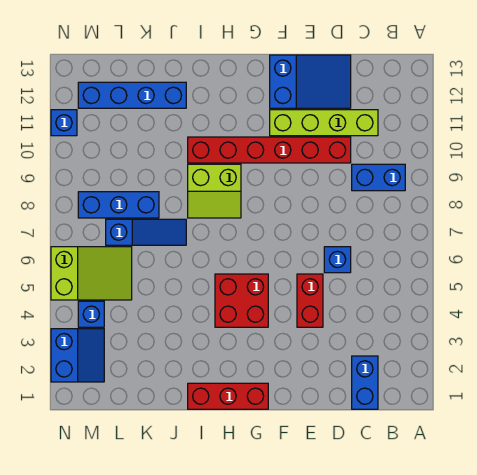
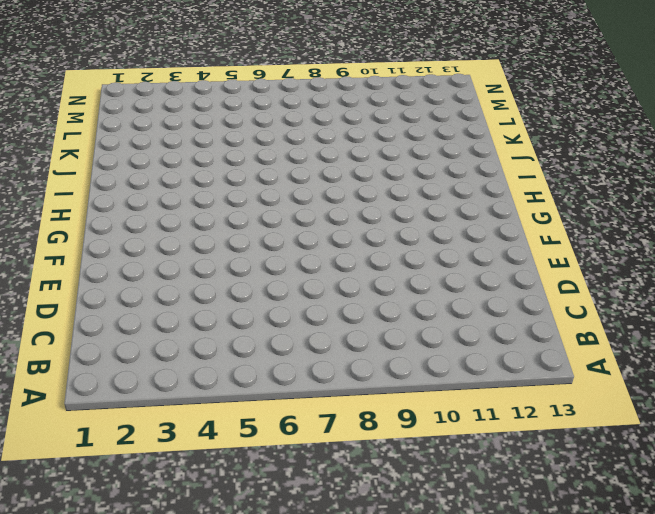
none -> blue 1x2 brick [352,164,405,191]
none -> blue 1x2 brick [352,356,378,409]
none -> lime 1x4 brick [270,110,378,136]

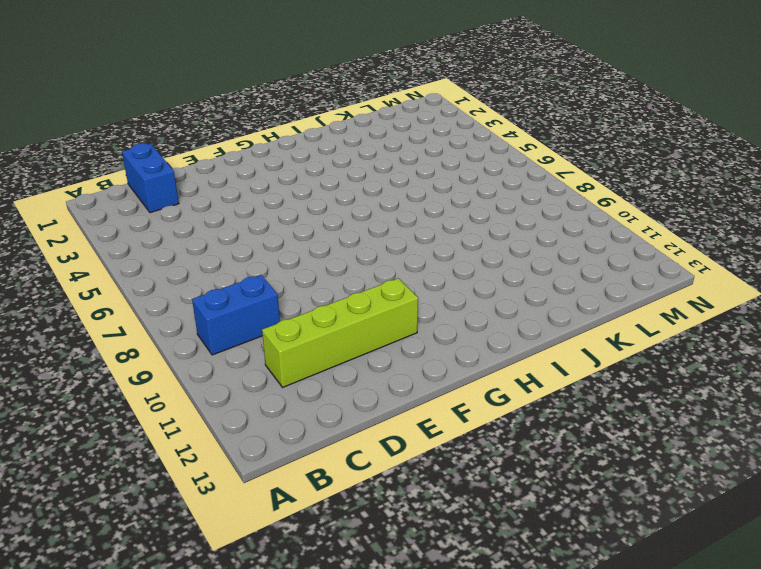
none -> blue 1x1 brick [324,247,351,273]
none -> red 1x6 brick [188,137,351,163]
none -> blue 2x3 slope [270,55,351,108]

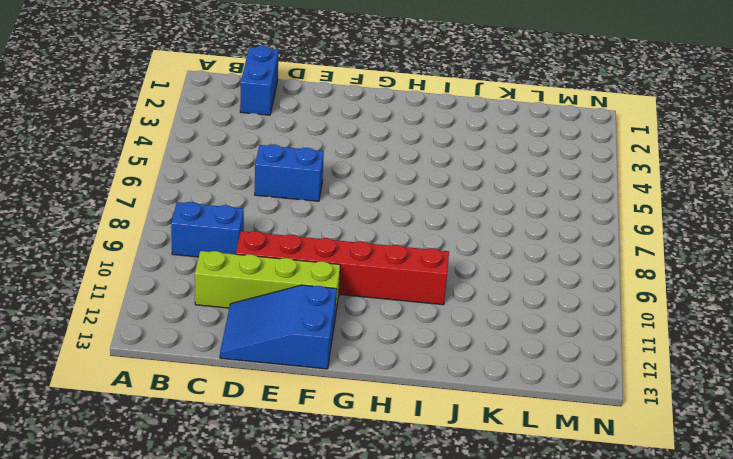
blue 1x2 brick [255,144,324,201] -> blue 1x1 brick [324,247,351,273]
none -> red 1x2 brick [297,274,323,327]
none -> red 1x3 brick [188,383,268,409]
none -> red 2x2 brick [215,274,268,327]

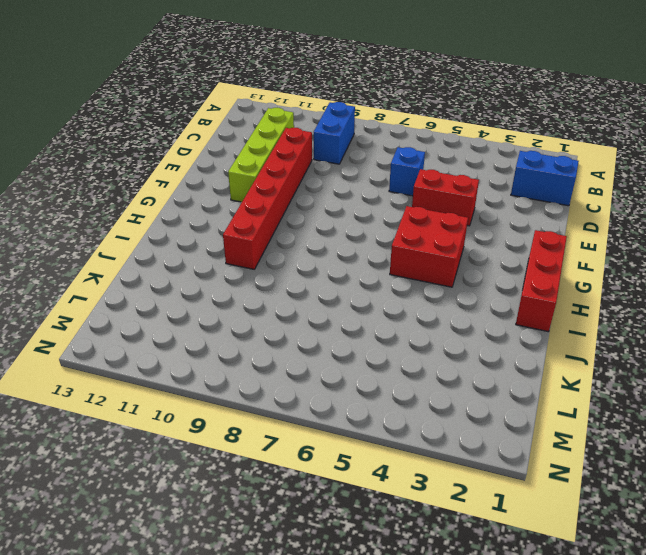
none -> blue 2x3 slope [270,55,351,108]
none -> lime 2x2 slope [188,164,241,218]
none -> blue 1x3 slope [106,219,186,245]

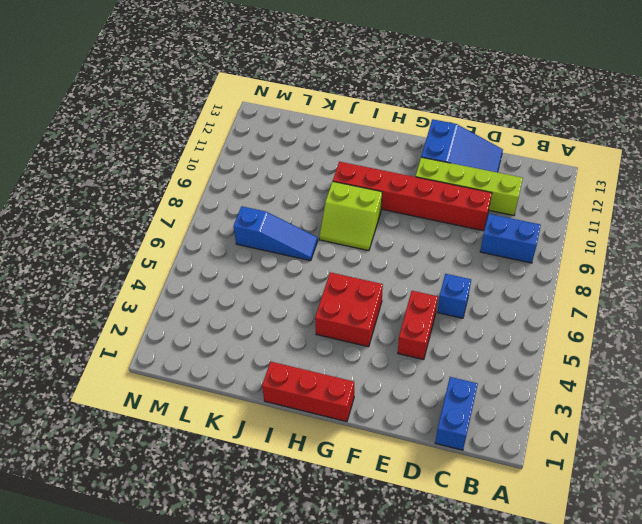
none -> blue 1x4 brick [78,82,186,108]
none -> blue 1x3 brick [78,192,159,218]
none -> lime 2x3 slope [51,247,132,300]

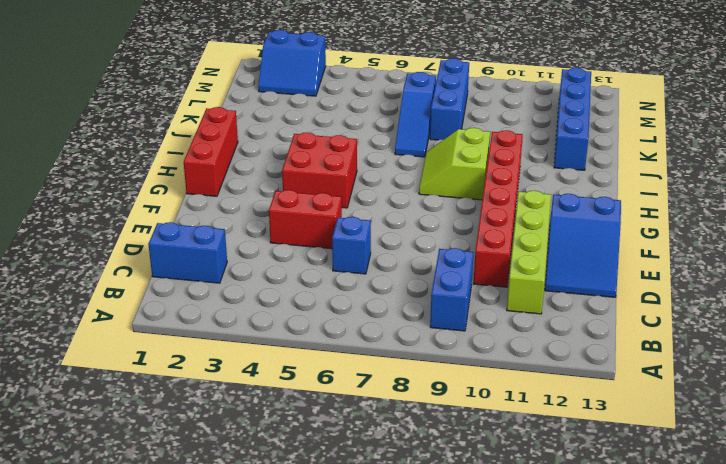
none -> lime 2x3 slope [51,247,132,300]
none -> blue 1x1 brick [78,301,104,327]
none -> blue 1x1 brick [51,110,77,136]

